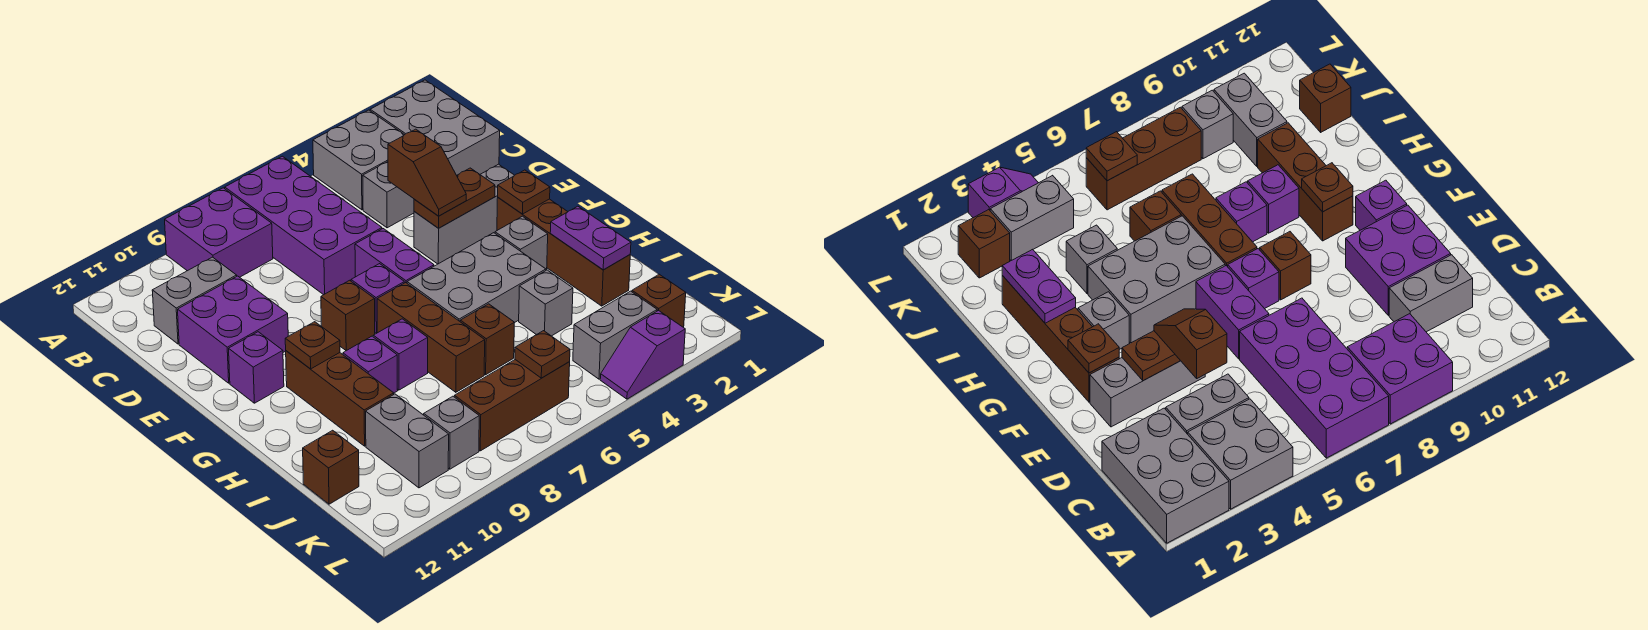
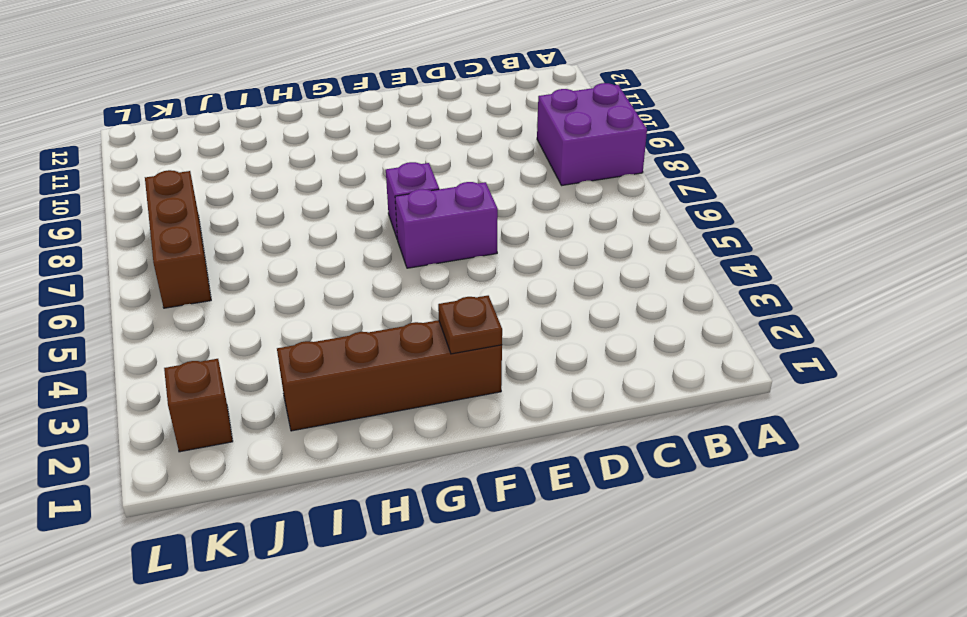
none -> grey 2x3 brick [370,80,500,175]
none -> grey 2x2 brick [313,110,404,210]
none -> purple 2x4 brick [225,156,382,295]
none -> grey 1x2 brick [363,162,414,228]

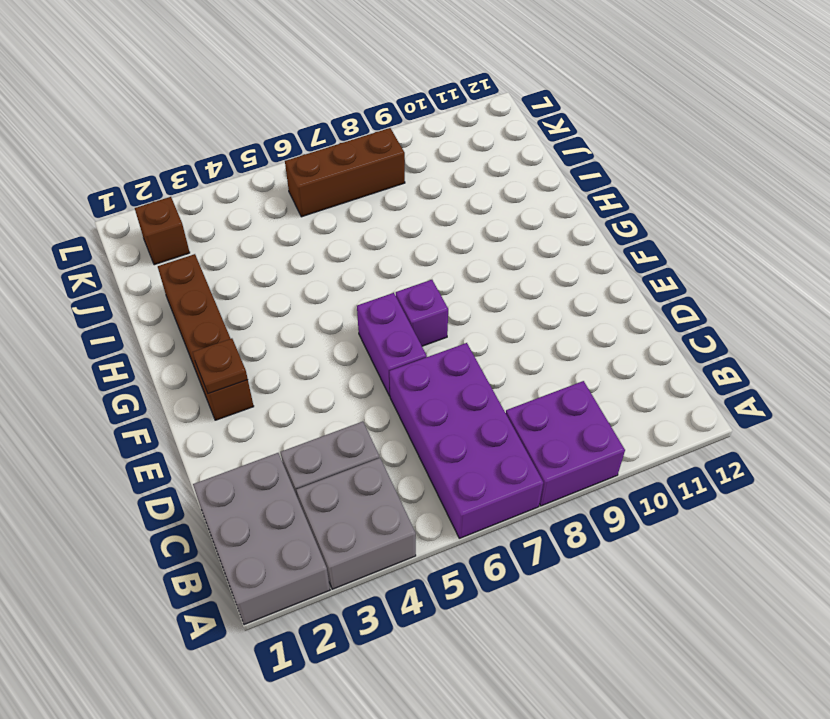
none -> grey 1x2 brick [152,257,237,344]
none -> purple 2x2 brick [178,276,288,383]
none -> grey 1x3 brick [414,164,515,264]
none -> brown 1x1 brick [321,280,375,351]

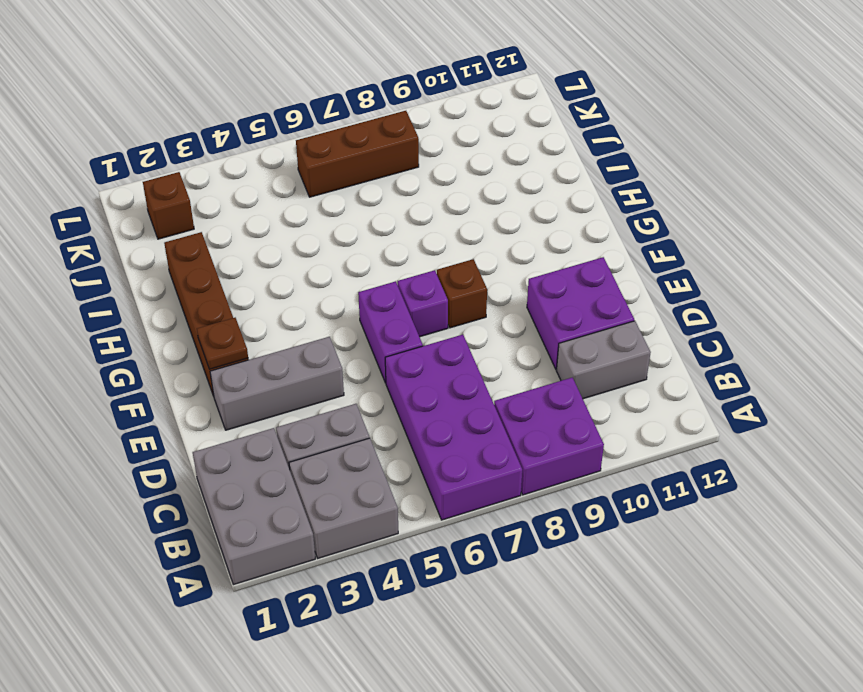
none -> purple 1x1 brick [229,332,284,403]
none -> grey 1x1 brick [495,216,548,270]
none -> grey 2x3 brick [407,233,546,323]
none -> brown 1x3 brick [377,283,485,392]

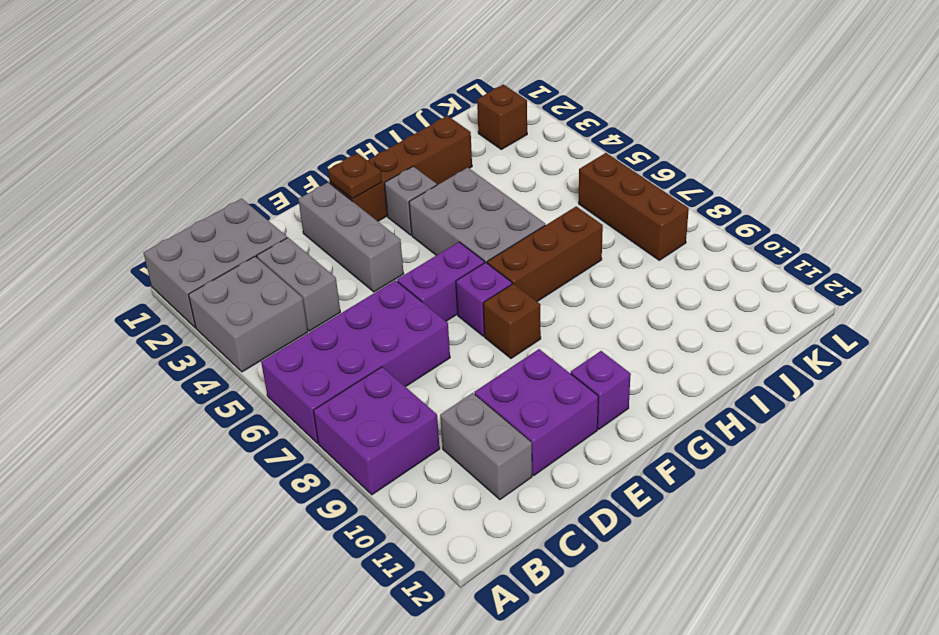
none -> brown 1x3 brick [286,351,394,446]
none -> purple 1x1 brick [373,319,428,390]
none -> purple 1x1 brick [343,336,398,393]
none -> grey 1x1 brick [519,270,573,336]

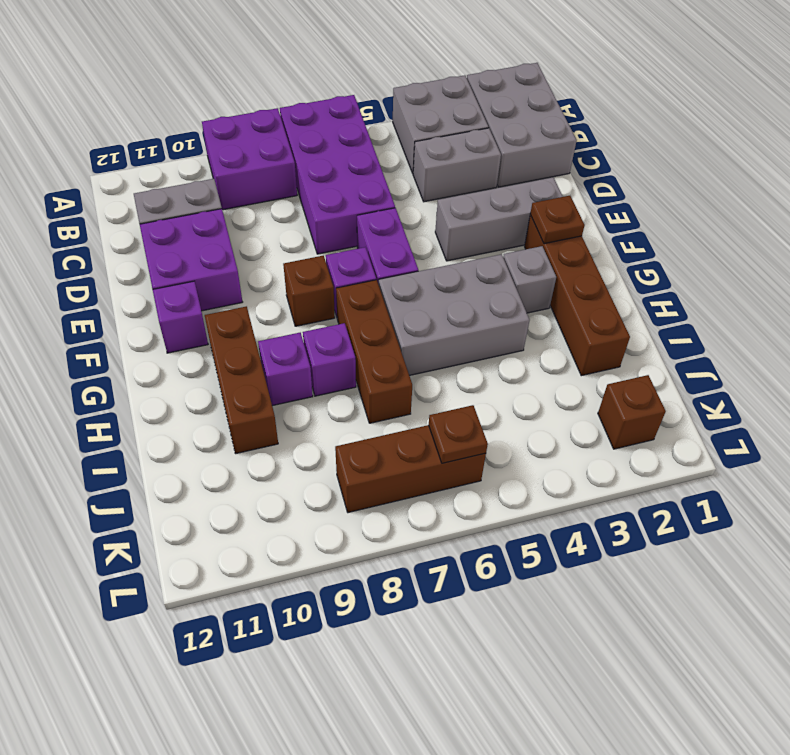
none -> grey 1x1 brick [519,270,573,336]
none -> brown 1x1 brick [460,304,514,375]
none -> grey 1x2 brick [366,394,449,488]
none -> brown 1x1 brick [303,430,359,504]

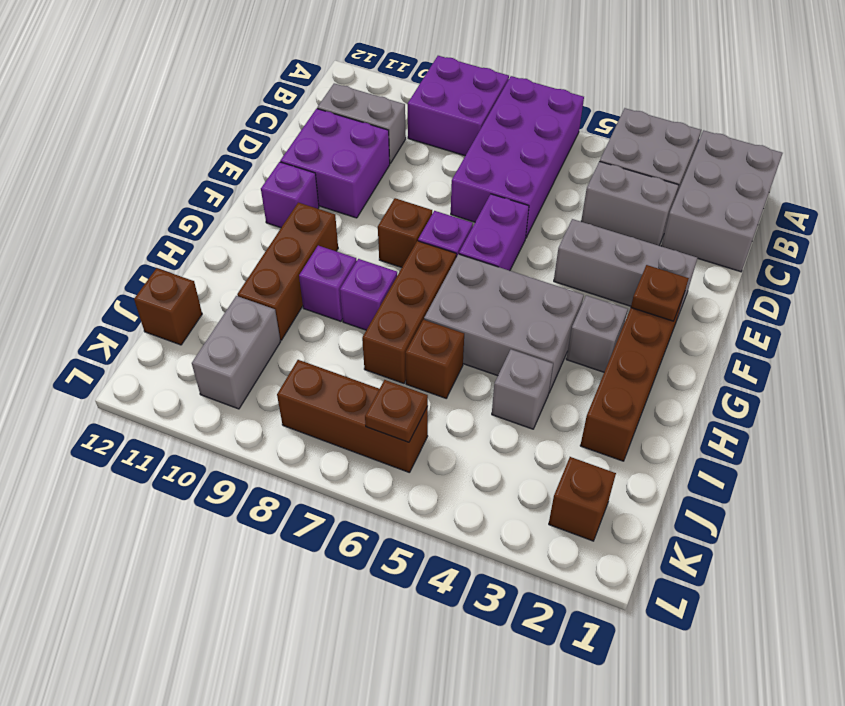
none -> grey 1x2 brick [573,291,657,379]
none -> grey 1x1 brick [424,396,479,469]
none -> purple 1x2 slope [600,310,685,399]
none -> brown 1x2 plate [414,168,495,228]

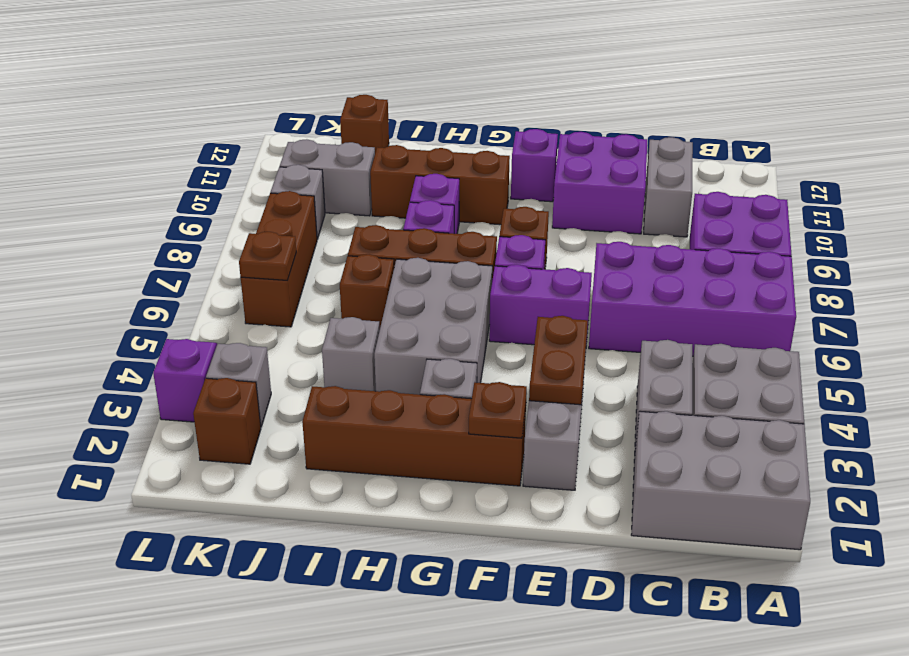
grey 1x1 brick [206,343,271,427] -> grey 1x2 brick [573,291,657,379]
none -> brown 1x1 plate [285,322,340,369]
none -> purple 1x2 plate [550,206,631,270]
none -> brown 1x2 slope [388,129,466,216]

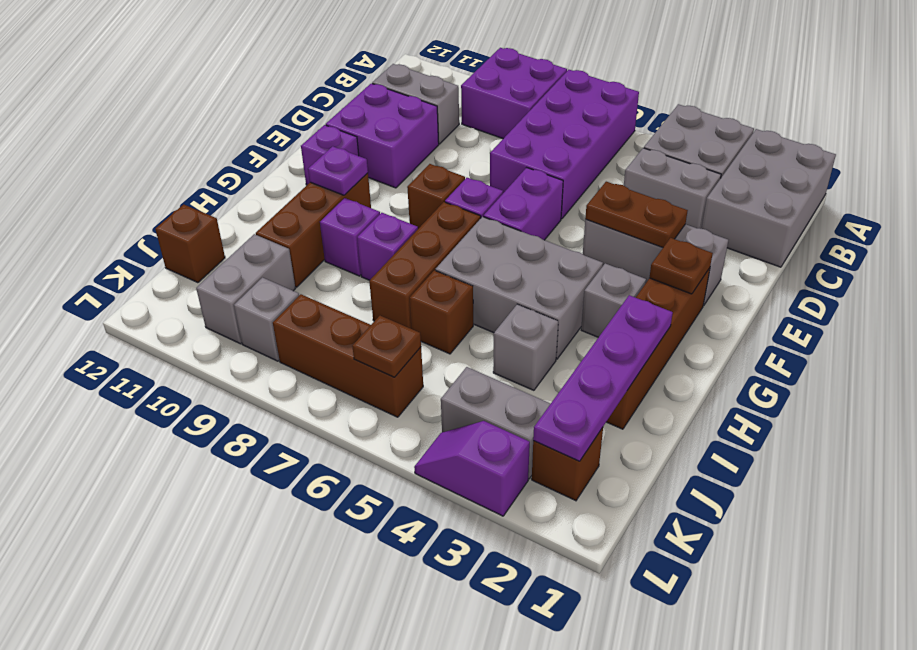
purple 1x1 plate [308,146,368,195] -> brown 1x1 plate [285,322,340,369]
purple 1x4 plate [533,295,673,461] -> purple 1x2 plate [550,206,631,270]
none -> brown 1x2 slope [388,129,466,216]

